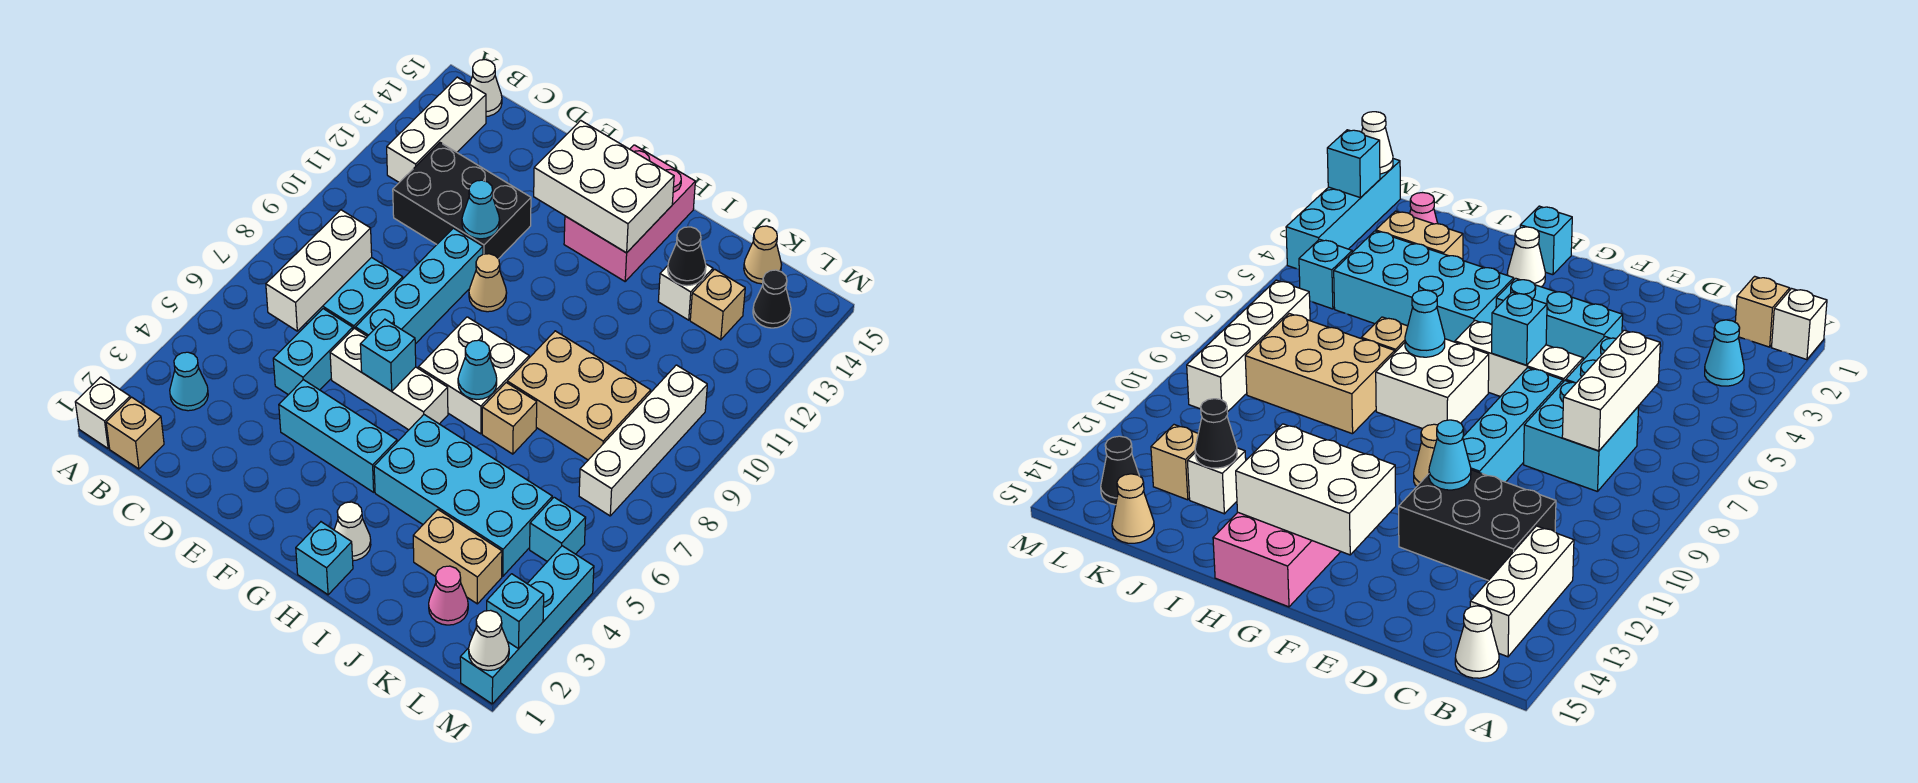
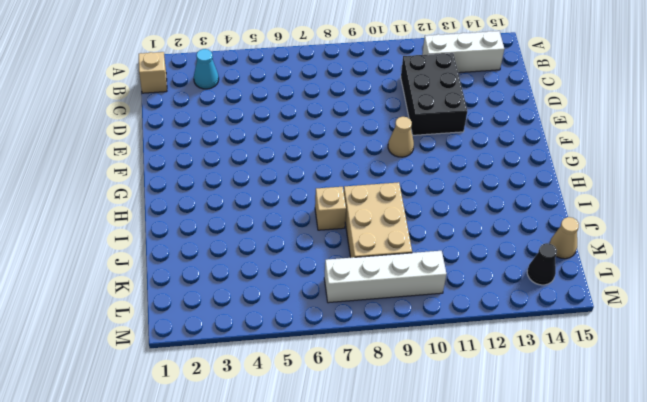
none -> white 1x1 brick [75,377,130,448]
none -> white 1x1 cone [470,60,502,116]
none -> cyan 2x2 brick [306,257,403,329]
none -> cyan 1x2 brick [273,309,353,395]

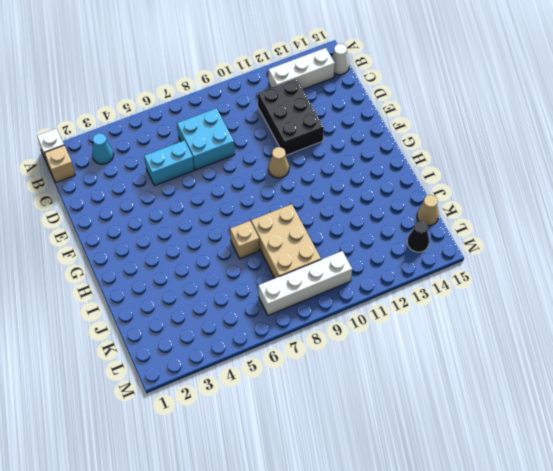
none -> cyan 1x3 brick [279,380,397,492]
none -> white 1x3 brick [330,328,448,430]
none -> cyan 1x4 brick [355,228,483,344]
none -> white 2x2 brick [419,317,529,434]

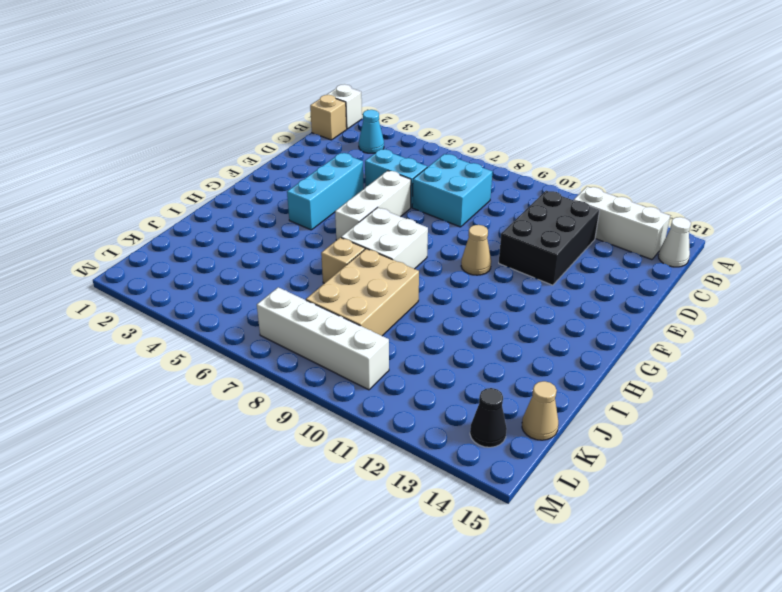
none -> cyan 1x4 brick [355,228,483,344]
none -> pink 2x3 brick [564,145,695,281]
none -> cyan 1x1 brick [296,522,353,595]
none -> white 1x1 cone [334,502,371,561]

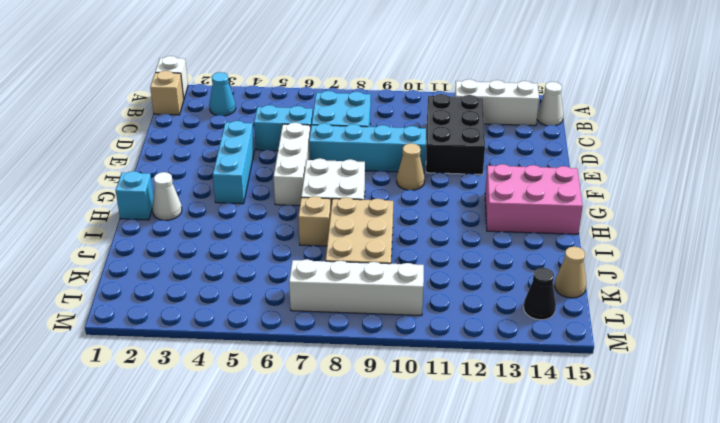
none -> cyan 2x4 brick [374,415,552,576]
none -> tan 1x2 brick [413,509,502,604]
none -> white 1x1 brick [658,264,713,320]
none -> pink 1x1 cone [429,566,468,625]

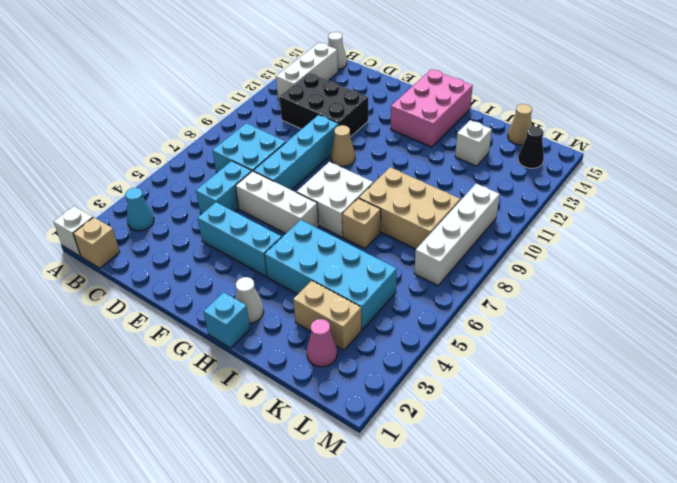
none -> tan 1x1 brick [690,269,745,340]
none -> cyan 1x1 brick [530,497,586,562]
none -> cyan 1x4 brick [460,546,594,704]
none -> white 1x3 brick [266,210,372,331]

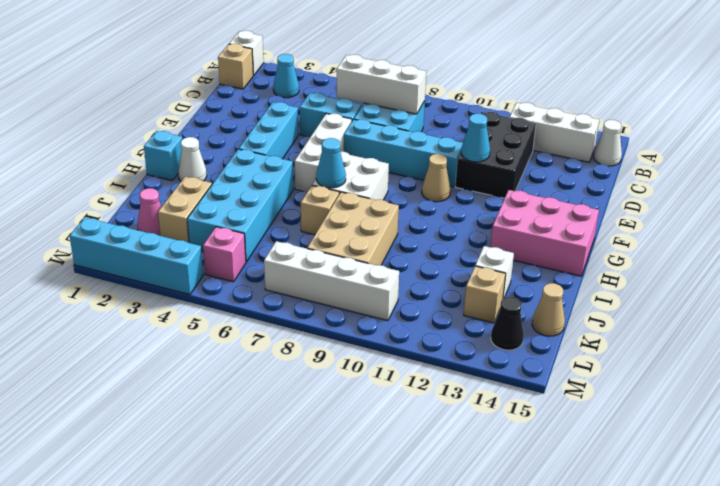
pink 1x1 brick [203,227,246,282] -> cyan 1x1 brick [530,497,586,562]
none -> cyan 1x1 brick [360,319,416,391]
none -> white 2x3 brick [534,120,674,253]
none -> black 1x1 cone [668,227,706,286]
none -> white 1x1 cone [469,610,509,671]

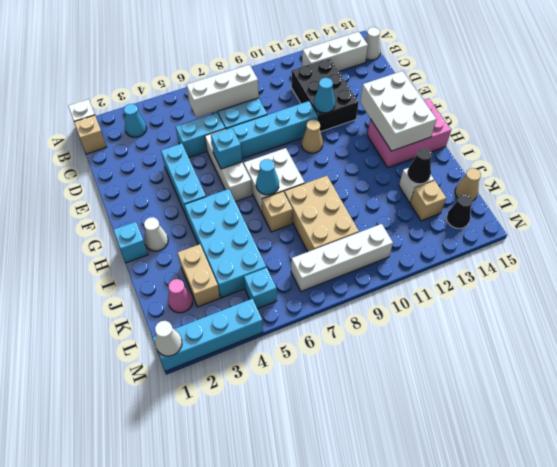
none -> cyan 1x1 brick [487,574,544,649]

